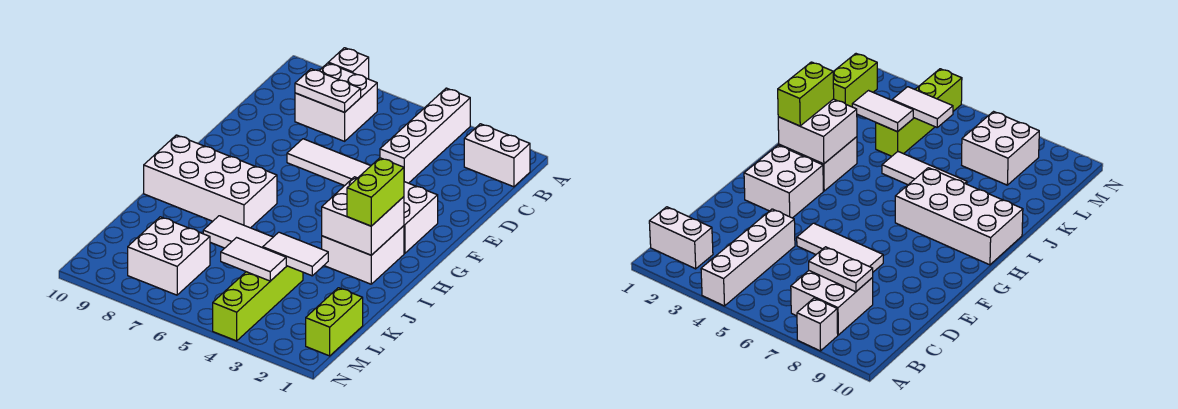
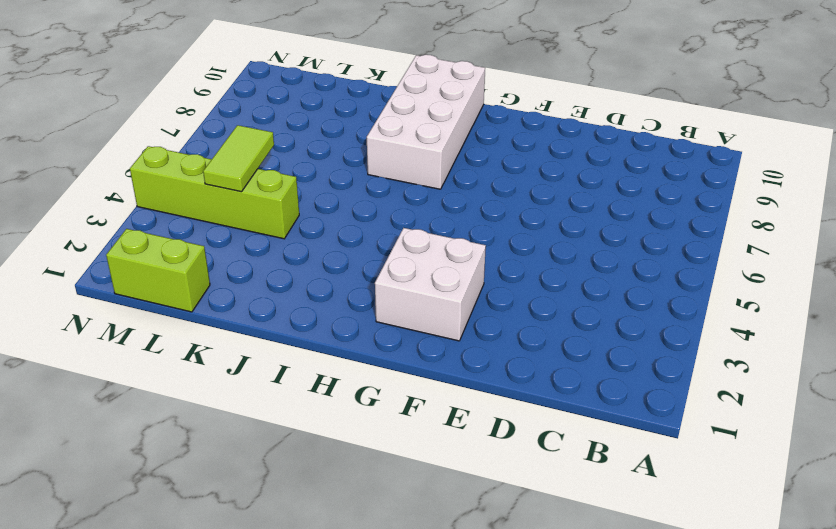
lime 1x2 tile [203,125,274,192] -> white 1x2 tile [221,238,286,281]
none -> white 1x4 brick [380,88,470,183]
none -> white 1x1 brick [328,48,369,79]
none -> white 1x2 brick [464,124,530,187]

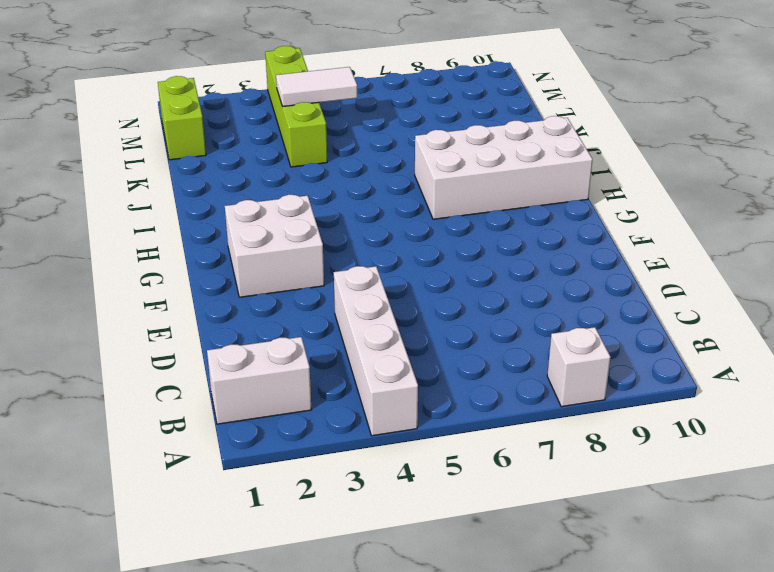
none -> white 2x2 brick [295,63,377,141]
none -> white 1x3 tile [287,139,370,186]
none -> white 2x2 brick [322,226,404,284]

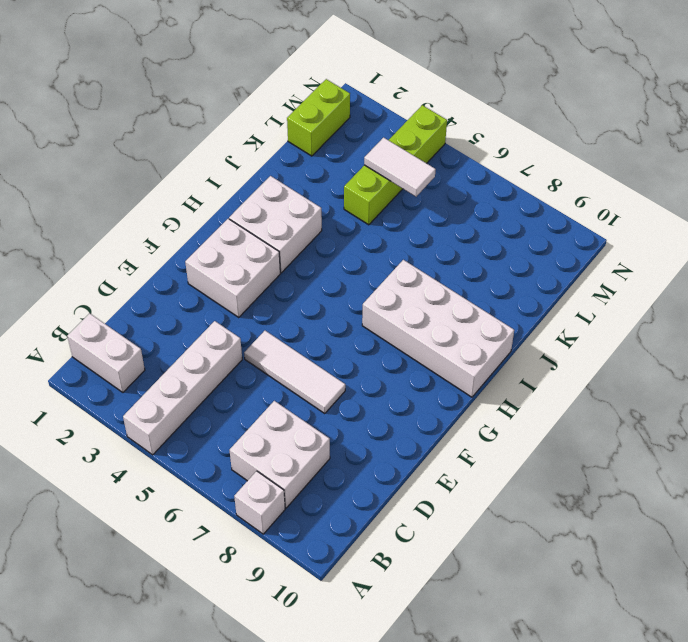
none -> white 1x3 tile [203,216,273,248]
none -> white 2x2 brick [128,217,210,295]
none -> white 1x2 plate [295,69,361,112]

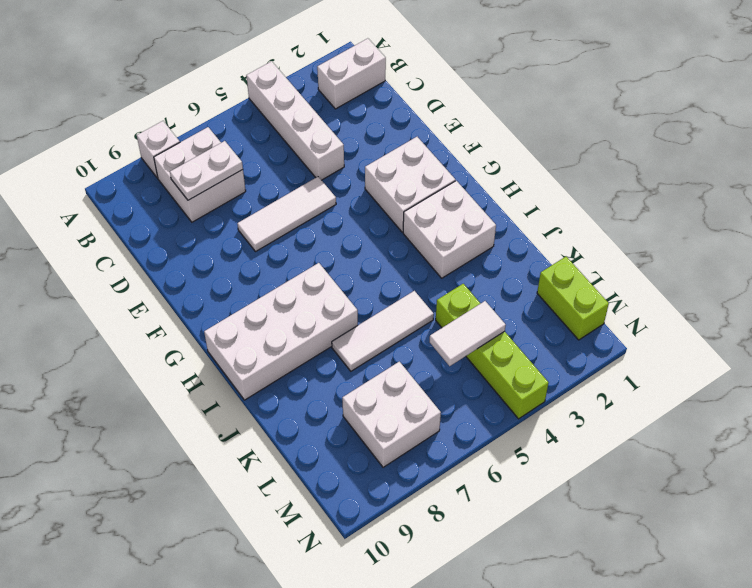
none -> white 2x2 brick [322,177,404,255]
none -> white 1x2 tile [263,232,328,276]
none -> lime 1x2 brick [347,158,404,226]

